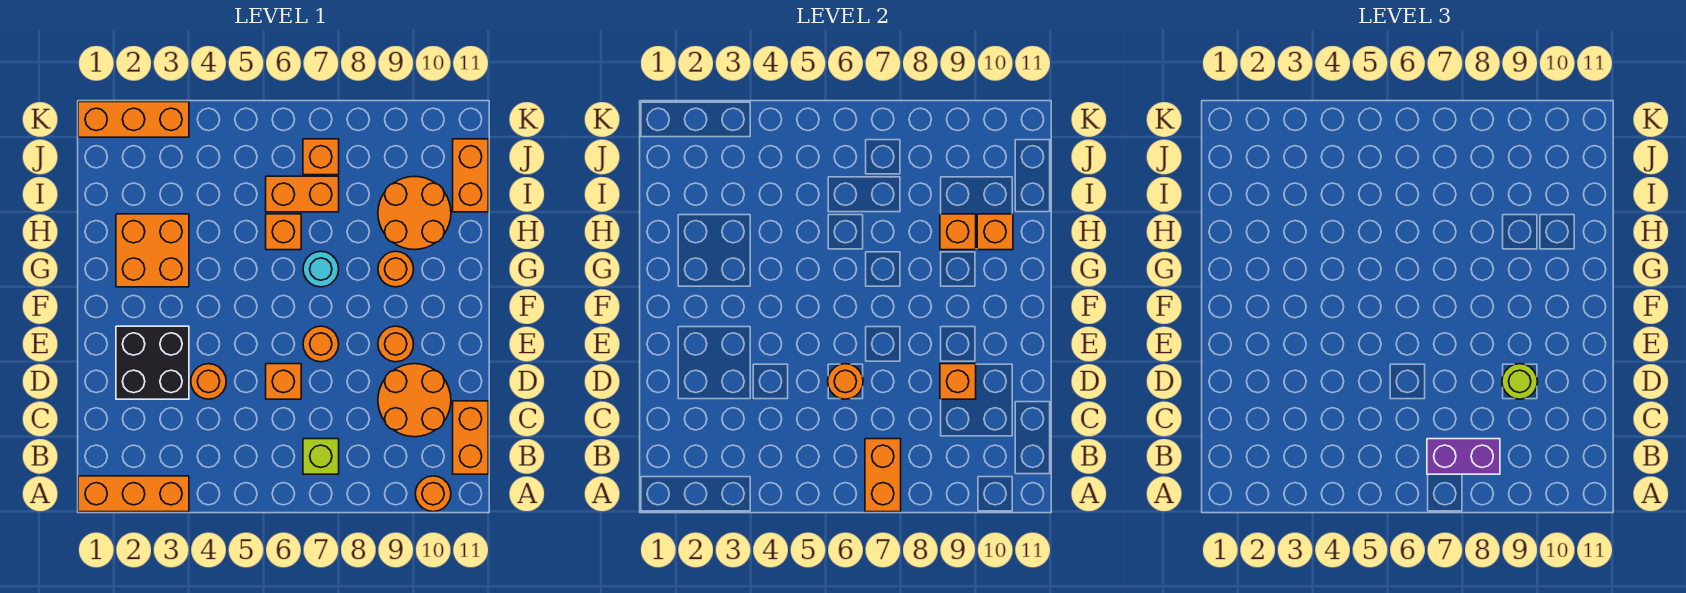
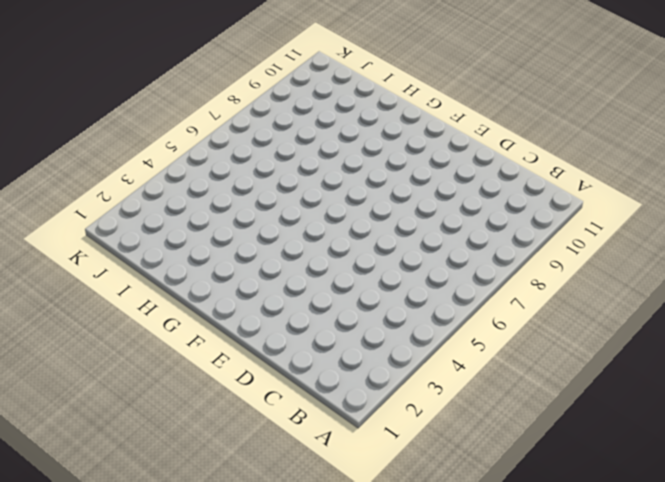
none -> orange 1x3 brick [78,476,189,512]
none -> orange 1x1 round brick [415,476,451,512]
none -> lime 1x1 brick [303,439,339,474]

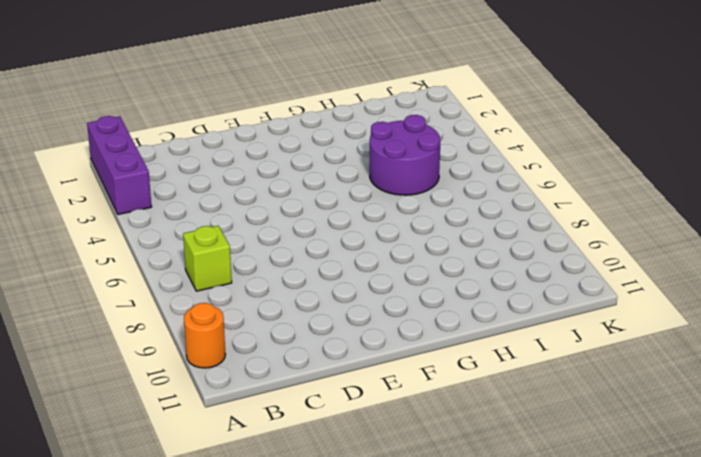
purple 1x3 brick [87,116,152,215] -> orange 1x3 brick [78,476,189,512]
purple 2x2 round brick [370,115,440,195] -> none
none -> orange 1x2 brick [453,401,488,474]
none -> orange 2x2 round brick [378,364,451,437]
none -> black 2x2 brick [116,326,189,399]

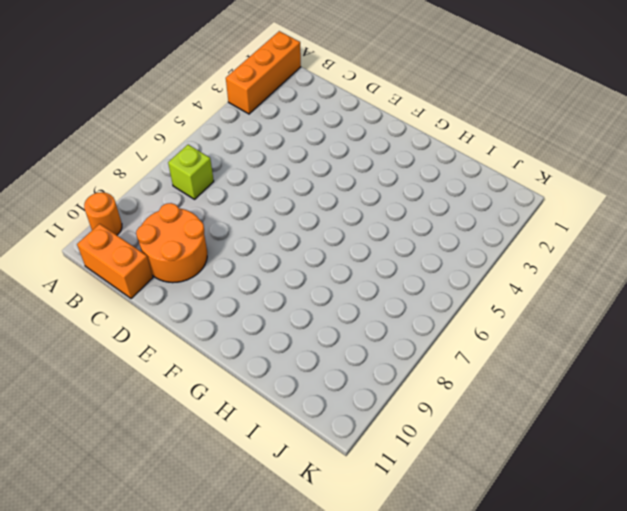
none -> black 2x2 brick [116,326,189,399]
none -> orange 1x1 round brick [191,364,226,399]
none -> orange 1x1 brick [266,364,301,399]

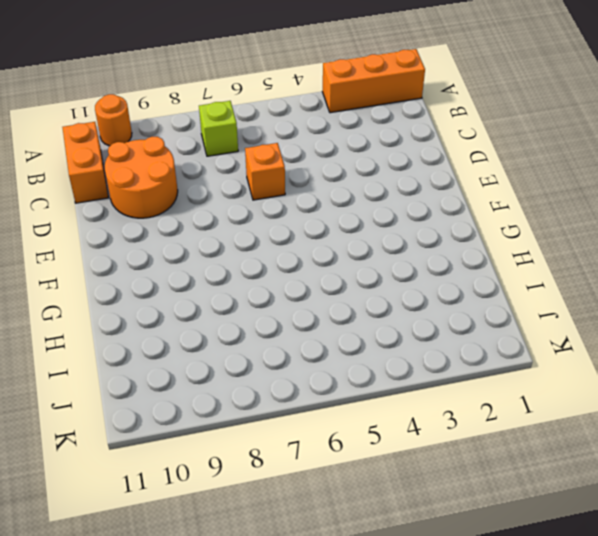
none -> black 2x2 brick [116,326,189,399]
none -> orange 1x1 round brick [191,364,226,399]
none -> orange 1x1 round brick [303,326,339,362]

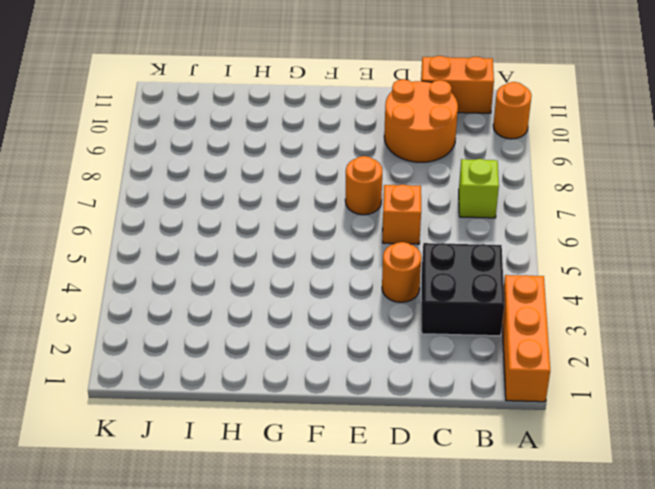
black 2x2 brick [421,243,504,336] -> black 2x2 brick moved to [116,326,189,399]
none -> orange 1x1 round brick [378,326,413,362]
none -> orange 2x2 brick [116,214,189,287]
none -> cyan 1x1 round brick [303,251,339,287]

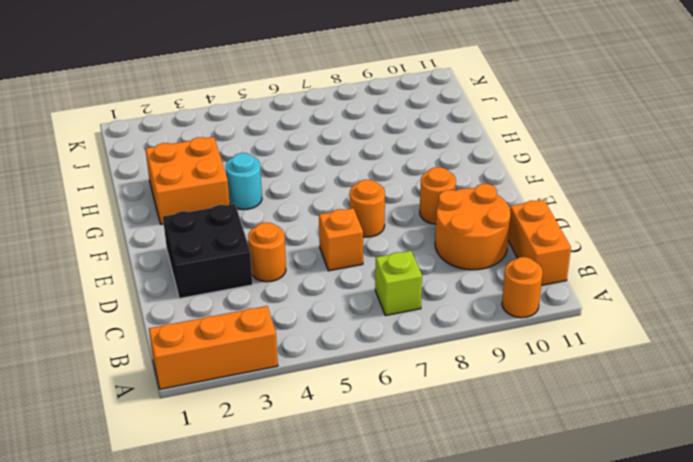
cyan 1x1 round brick [226,153,262,210] -> cyan 1x1 round brick moved to [303,251,339,287]
none -> orange 1x1 round brick [378,251,414,287]
none -> orange 1x1 brick [266,214,301,250]
none -> orange 2x2 round brick [378,177,451,250]

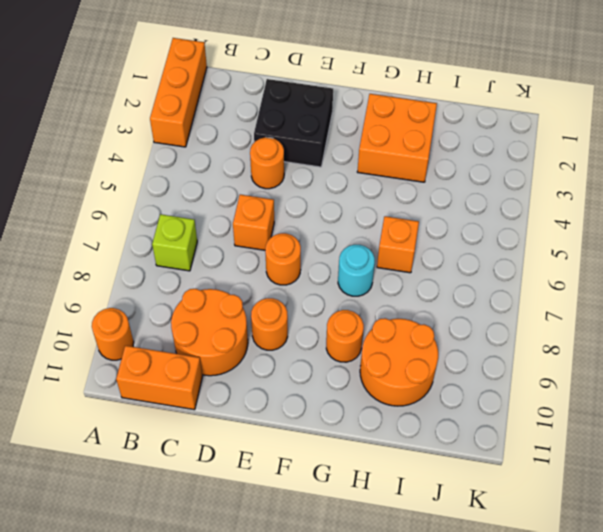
none -> orange 1x2 brick [266,176,339,212]
none -> orange 1x2 brick [453,139,488,212]
none -> orange 1x1 brick [303,139,339,175]

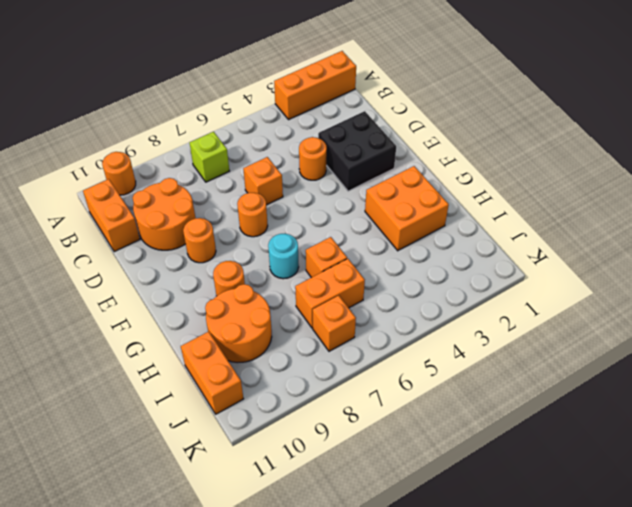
none -> orange 1x3 brick [78,102,189,137]
none -> orange 1x2 brick [865,439,901,512]
none -> orange 1x1 round brick [828,364,863,399]

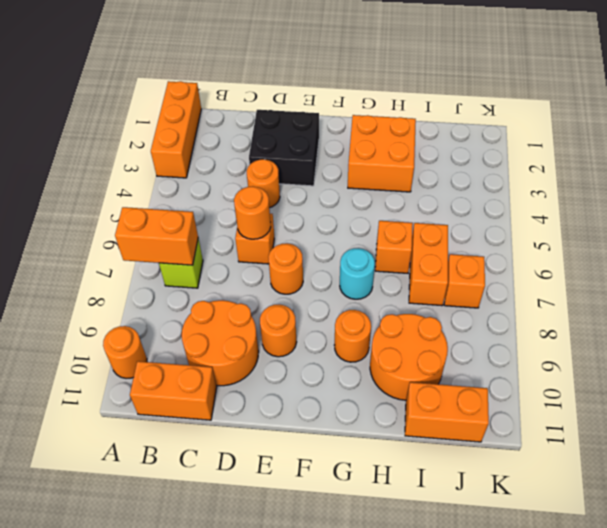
none -> orange 1x3 brick [78,102,189,137]
none -> orange 1x1 brick [940,364,976,399]
none -> orange 1x1 brick [940,214,976,250]

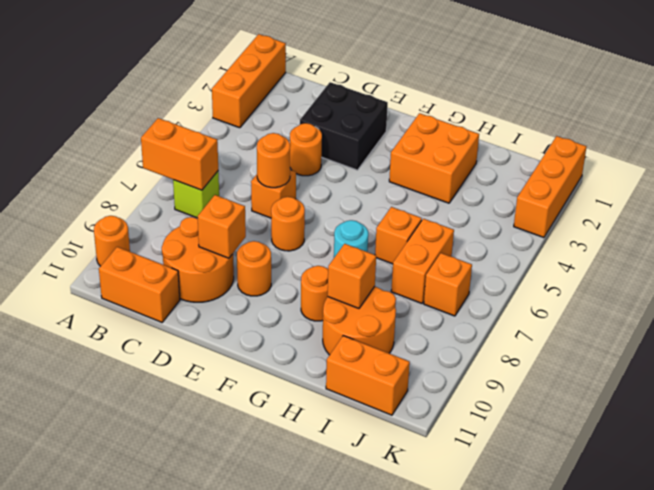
none -> orange 1x1 brick [977,214,1013,250]
none -> purple 1x2 brick [1427,439,1500,474]
none -> lime 1x1 round brick [1502,364,1538,399]

